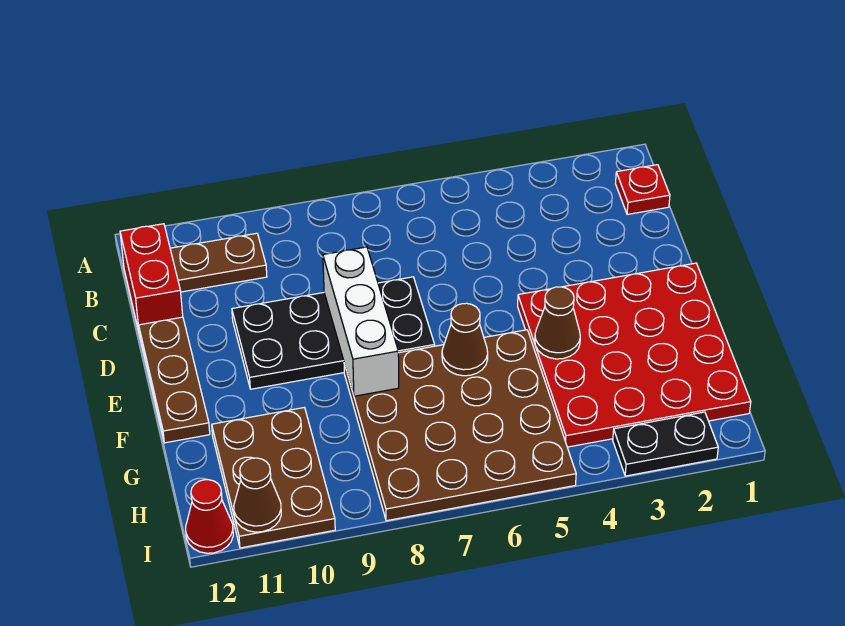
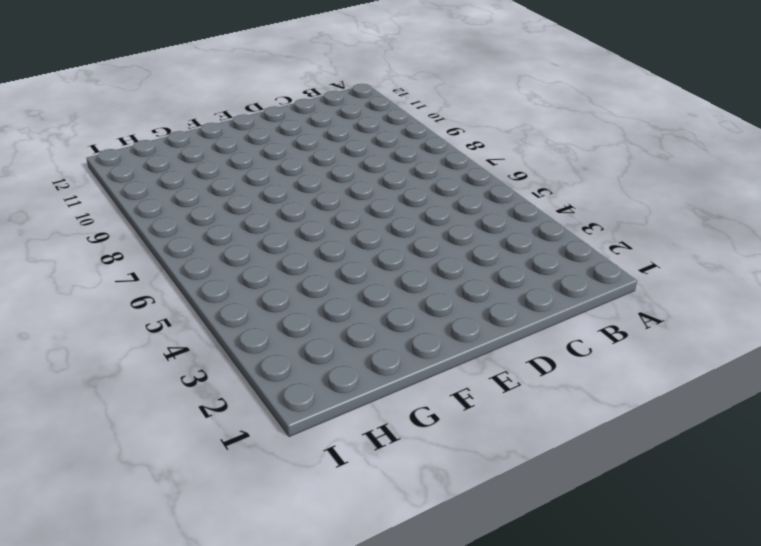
none -> red 1x1 plate [616,165,670,214]
none -> brown 1x2 plate [170,233,267,292]
none -> red 1x2 brick [120,224,183,335]

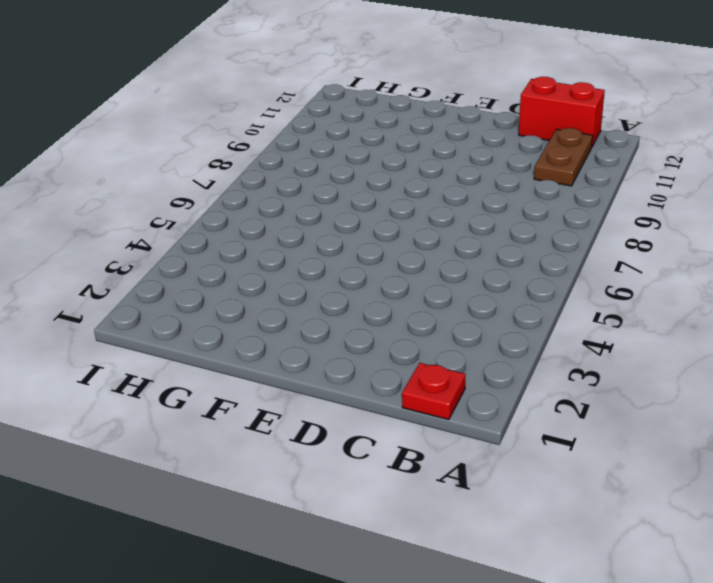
none -> black 2x4 plate [232,277,435,389]
none -> brown 1x3 plate [139,317,210,443]
none -> red 4x4 plate [518,263,751,447]

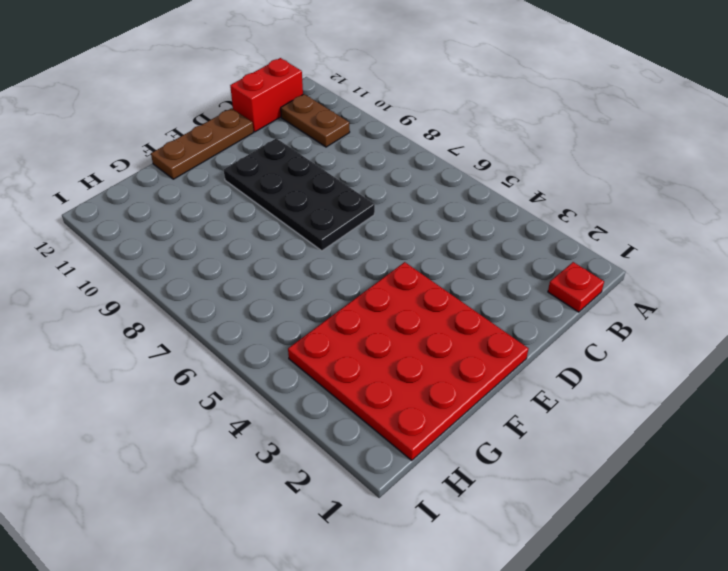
none -> brown 4x4 plate [344,330,576,521]
none -> brown 2x3 plate [212,408,335,548]
none -> black 1x2 plate [613,412,718,476]

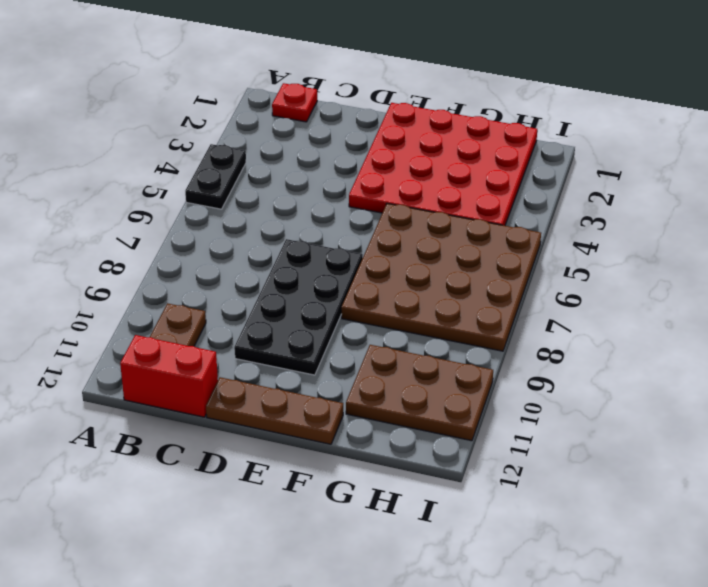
black 1x2 plate [185,144,246,209] -> black 1x2 plate moved to [613,412,718,476]
none -> red 1x1 cone [186,480,233,553]
none -> white 1x3 brick [323,247,399,396]
none -> brown 1x1 cone [535,287,580,359]

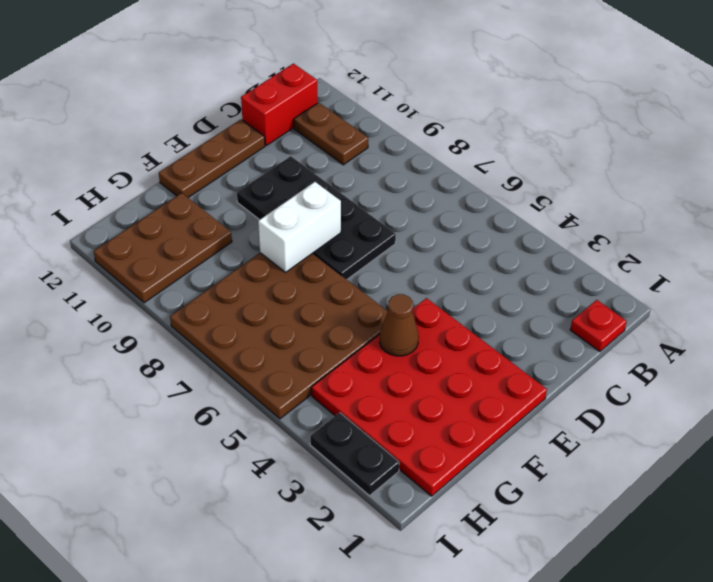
white 1x2 brick [258,182,341,272] -> white 1x3 brick [323,247,399,396]
none -> red 1x1 cone [186,480,233,553]
none -> brown 1x1 cone [442,303,488,376]
none -> brown 1x1 cone [234,458,281,532]

